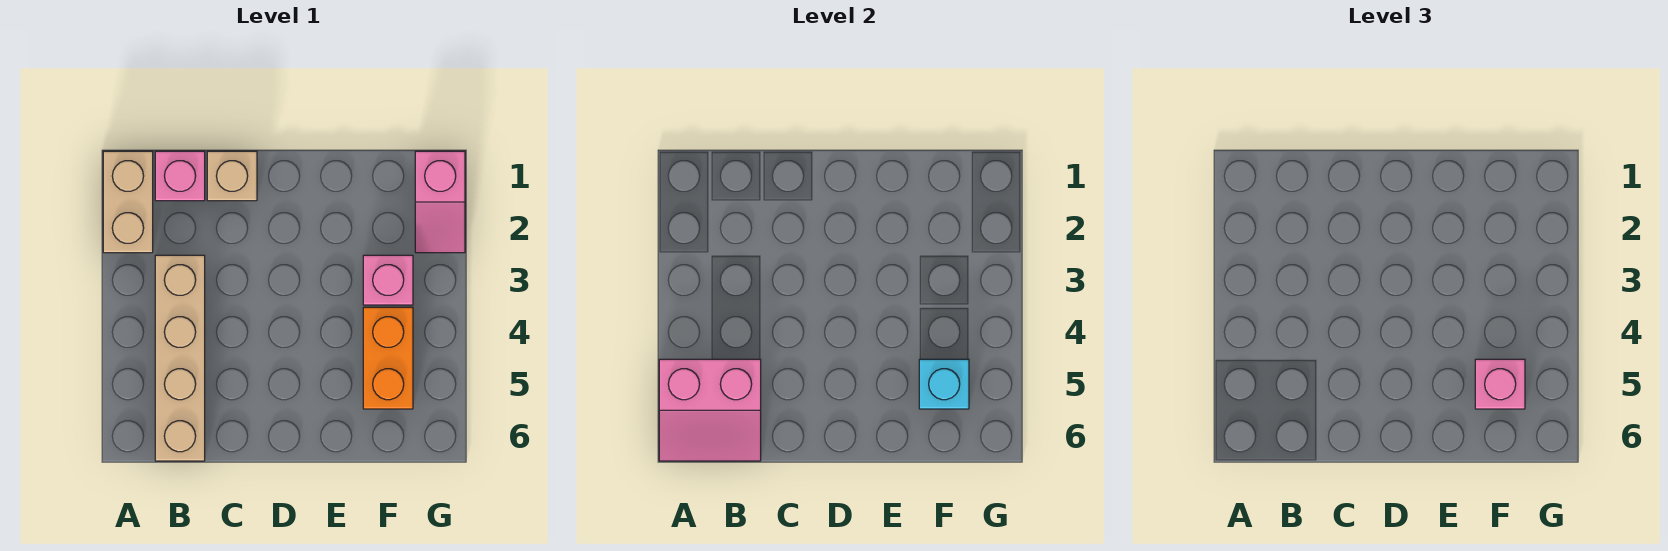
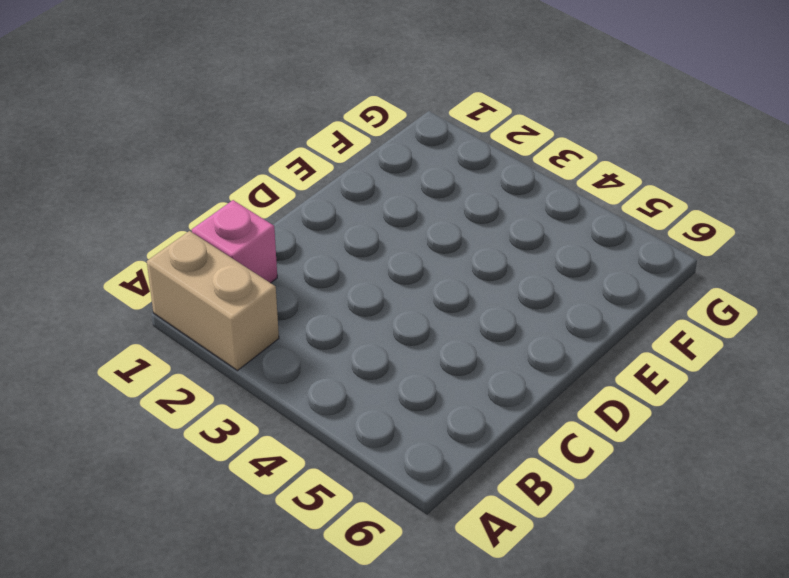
none -> tan 1x4 brick [155,255,205,461]
none -> tan 1x1 brick [207,151,257,201]

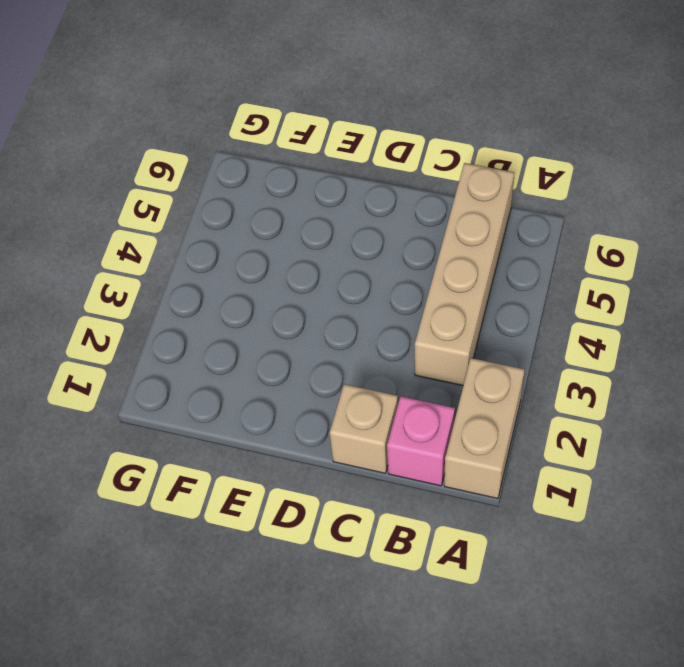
none -> pink 1x1 brick [363,255,413,305]
none -> orange 1x2 brick [363,307,413,409]

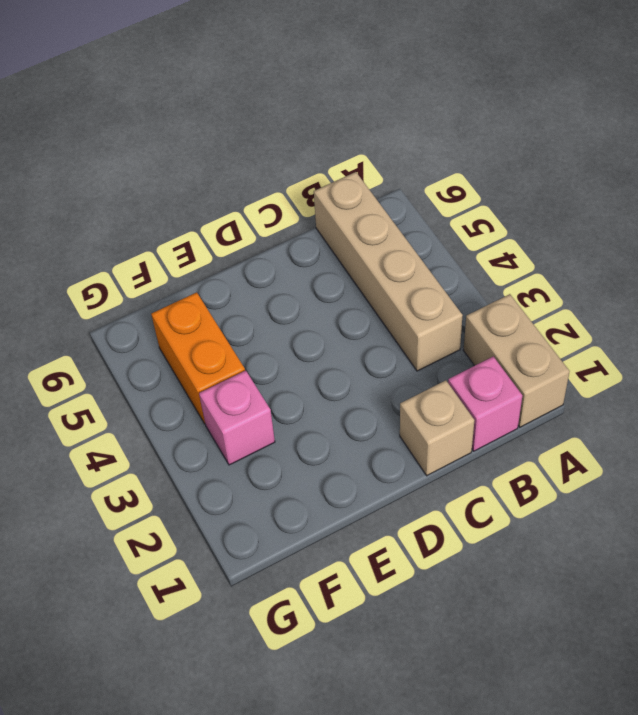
none -> pink 1x2 slope [415,151,465,253]
none -> pink 2x2 slope [659,359,761,461]

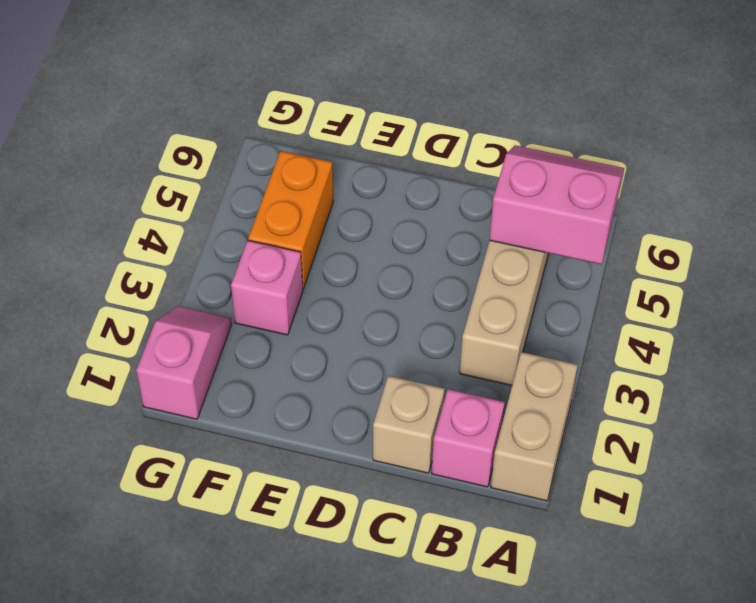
none -> cyan 1x1 brick [919,359,969,409]
none -> pink 1x1 brick [1475,359,1525,409]

